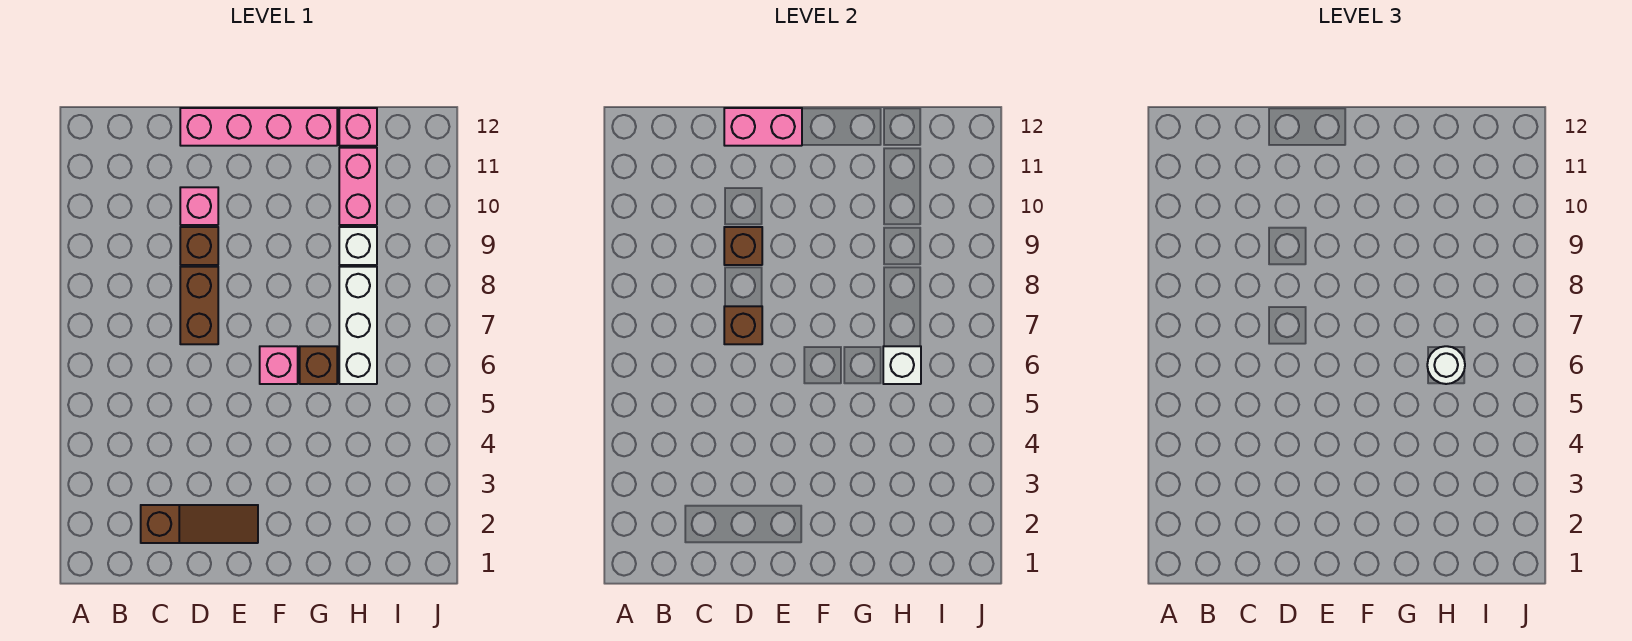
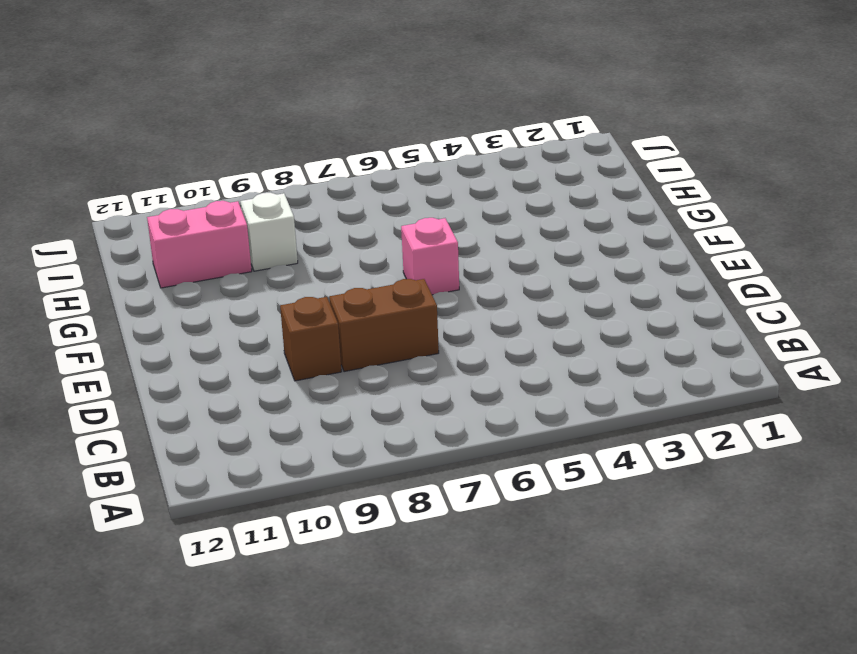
none -> brown 1x3 slope [141,505,258,543]
none -> pink 1x1 brick [180,187,218,225]
none -> pink 1x4 brick [180,108,337,146]

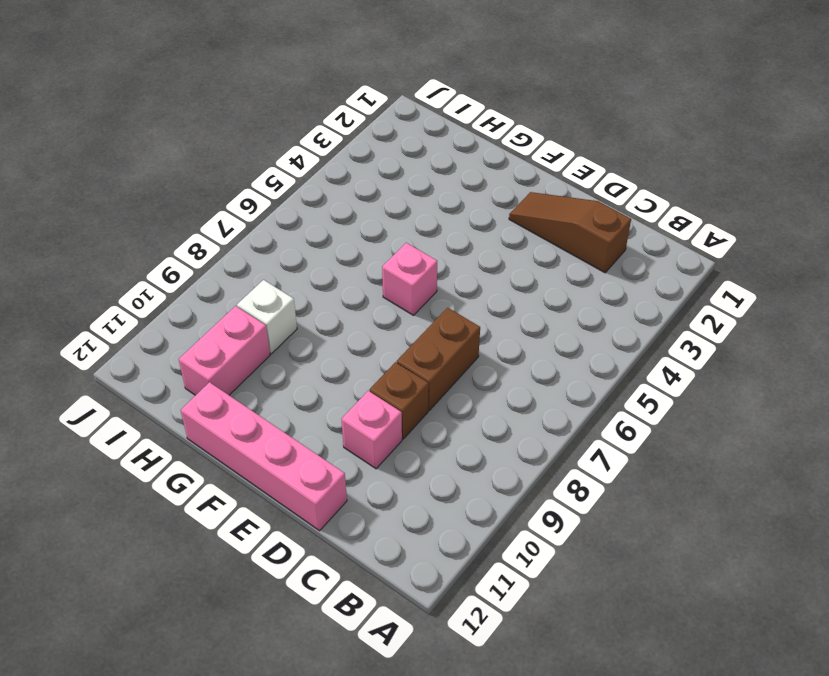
none -> brown 1x1 brick [300,346,337,384]
none -> white 1x3 brick [339,267,377,384]
none -> pink 1x1 brick [339,108,377,146]

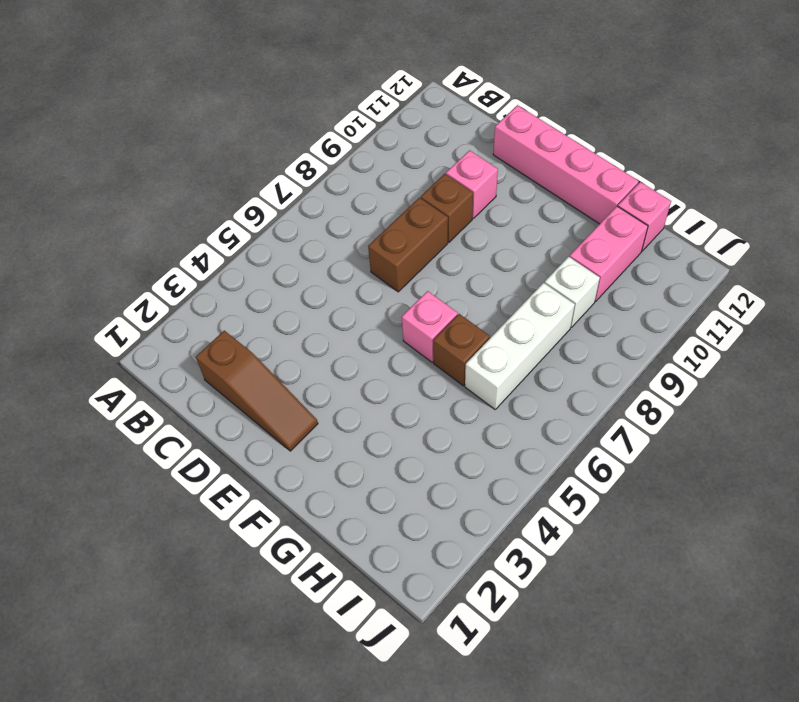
none -> brown 1x1 brick [724,306,762,344]
none -> brown 1x1 brick [724,227,762,265]
none -> pink 1x2 brick [724,108,802,146]

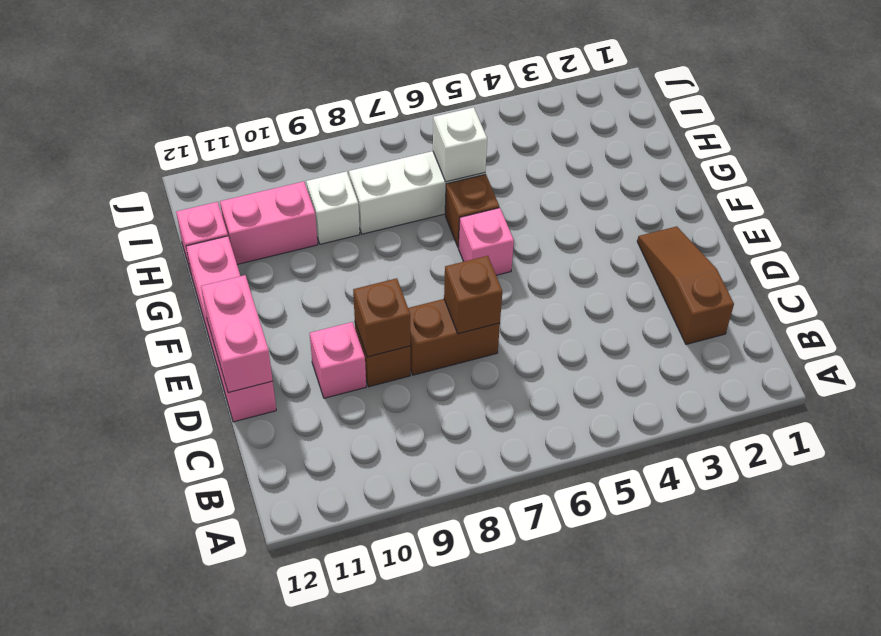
none -> white 1x1 round brick [1427,346,1465,384]

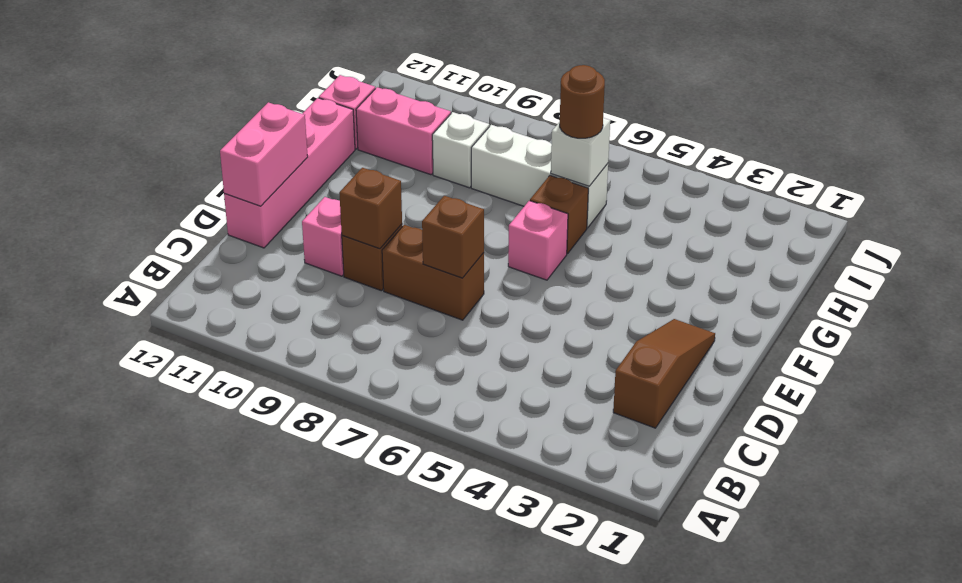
brown 1x1 round brick [560,65,605,138] -> white 1x1 round brick [1427,346,1465,384]

